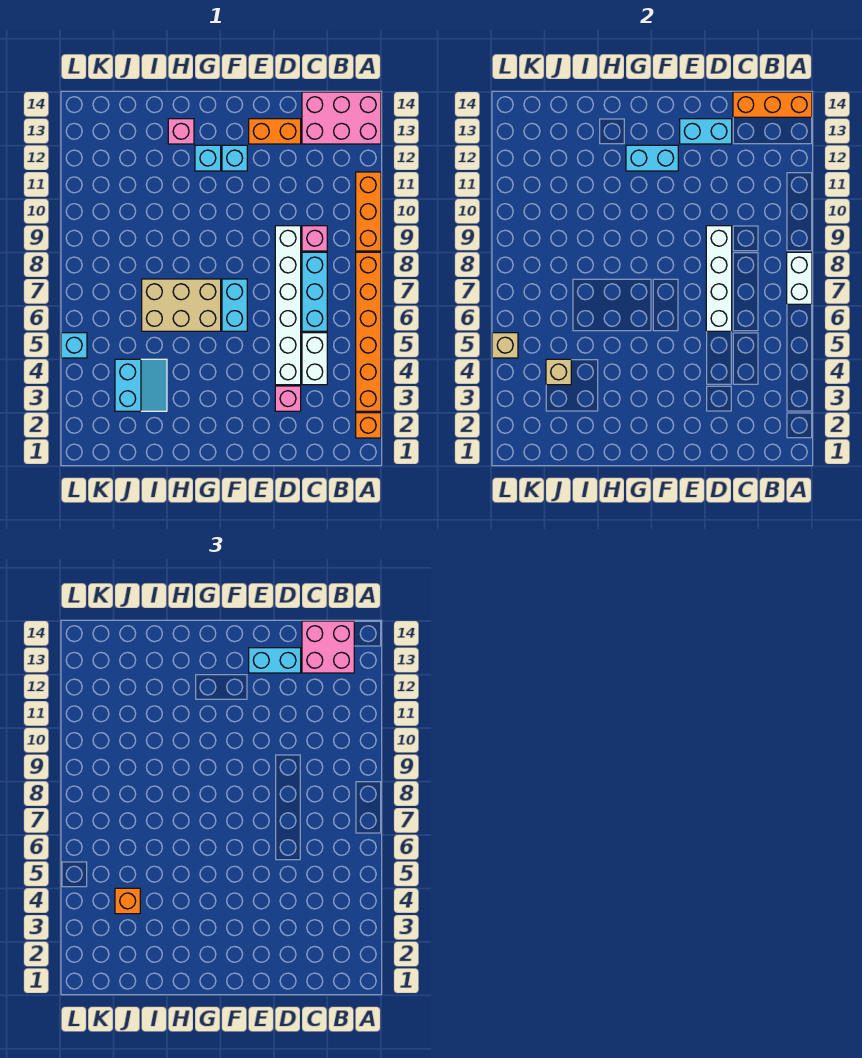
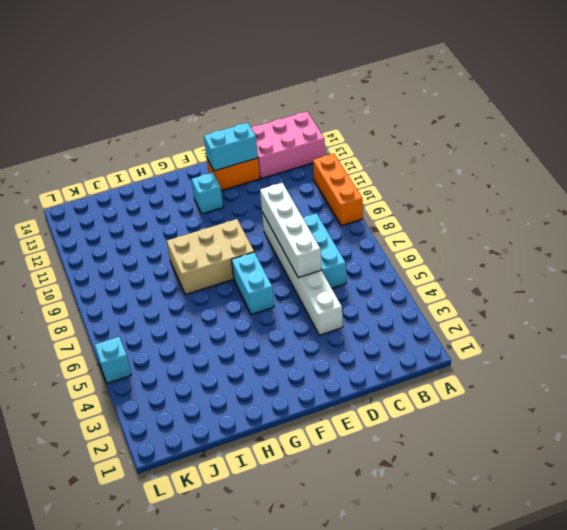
tan 2x3 brick [167,219,254,295] -> tan 2x3 brick moved to [142,279,221,331]
none -> orange 1x1 brick [356,413,381,438]
none -> orange 1x6 brick [356,252,381,411]
none -> white 1x2 brick [302,333,327,385]

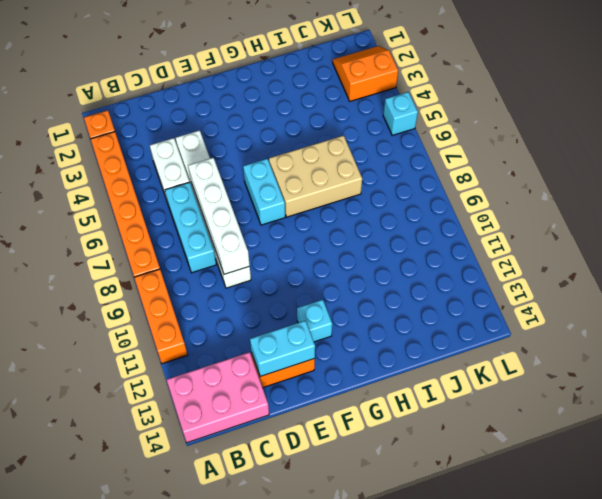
orange 2x2 slope [333,46,398,101] -> none
none -> pink 1x1 brick [302,226,327,251]
none -> pink 1x1 brick [275,386,301,411]
none -> cyan 1x1 brick [195,145,221,171]

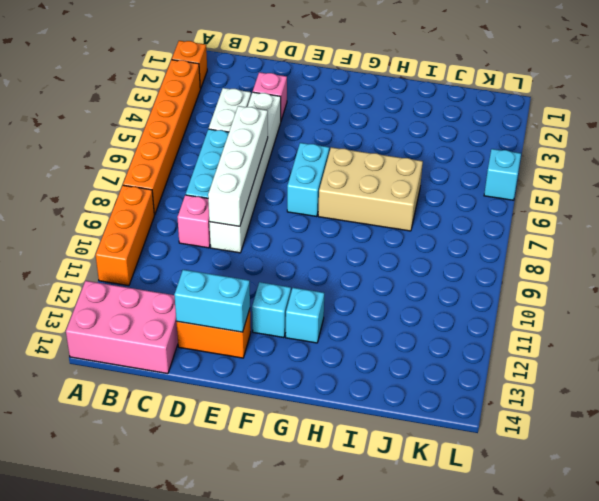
none -> pink 1x1 brick [168,119,194,144]
none -> cyan 2x2 slope [115,359,167,411]
none -> white 1x2 brick [787,252,812,304]

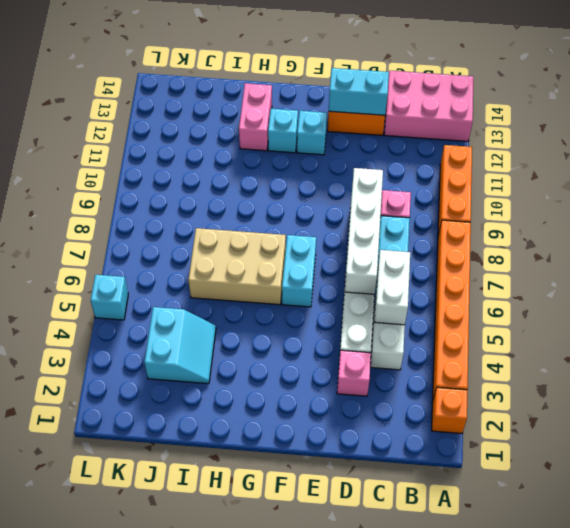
white 1x2 brick [375,250,410,325] -> white 1x2 brick moved to [787,252,812,304]
pink 1x2 brick [239,83,272,151] -> pink 1x1 brick [168,119,194,144]
none -> orange 1x3 brick [733,92,812,117]
none -> cyan 1x2 brick [626,145,678,171]
none -> tan 1x1 brick [546,359,571,385]

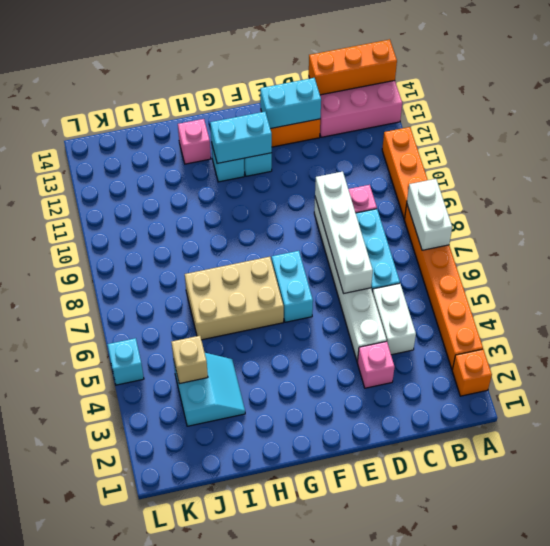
none -> tan 1x1 brick [492,333,518,358]
none -> pink 2x2 brick [302,621,354,673]
none -> cyan 1x2 brick [249,648,301,673]

